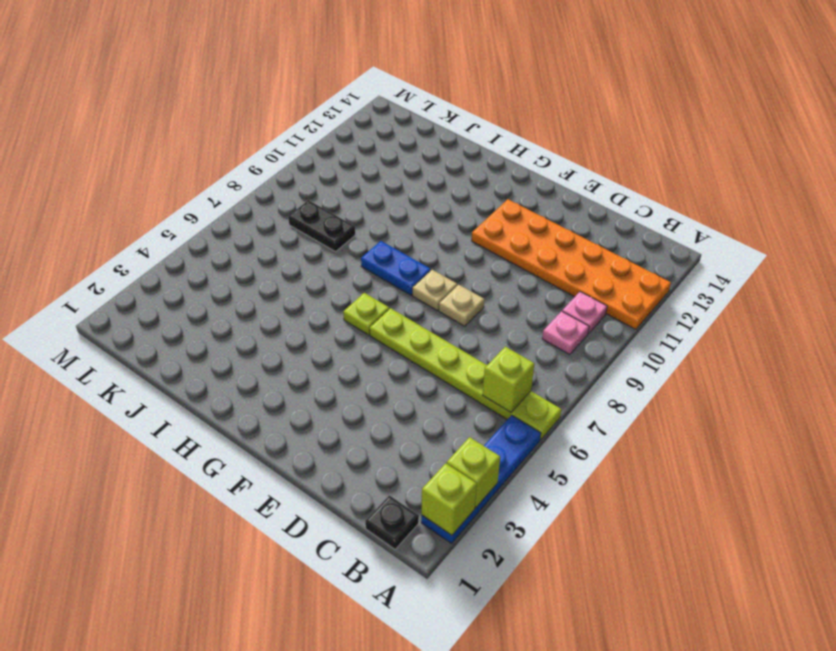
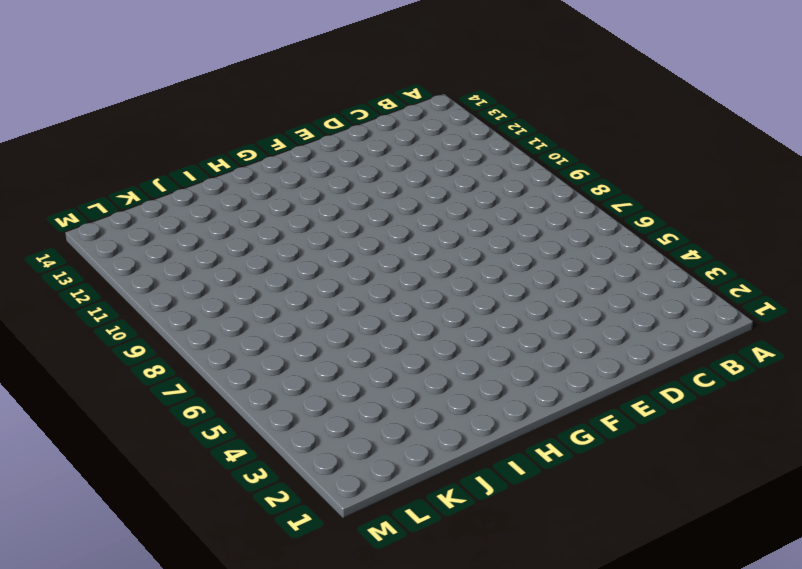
none -> blue 1x4 plate [421,415,541,543]
none -> lime 1x6 plate [370,308,561,440]
none -> orange 2x6 plate [472,199,671,330]

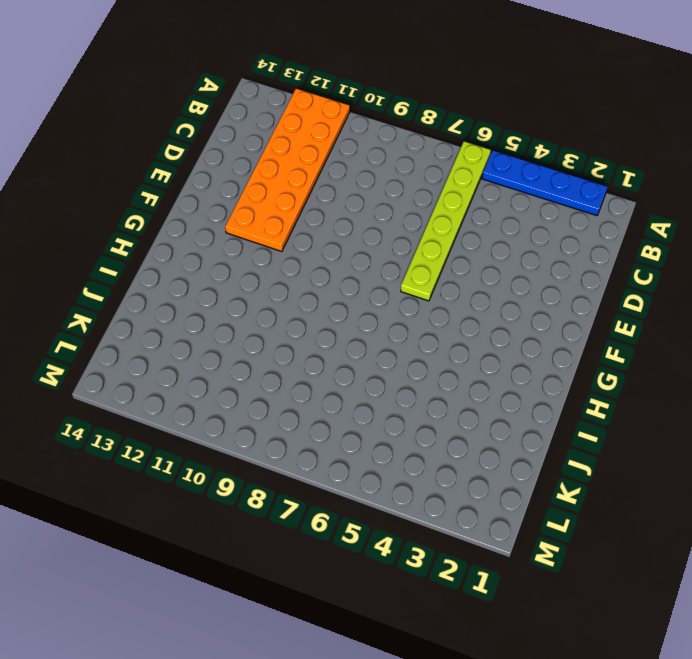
none -> black 1x1 plate [365,495,419,549]
none -> pink 1x1 plate [542,311,589,355]
none -> pink 1x1 plate [562,292,607,334]

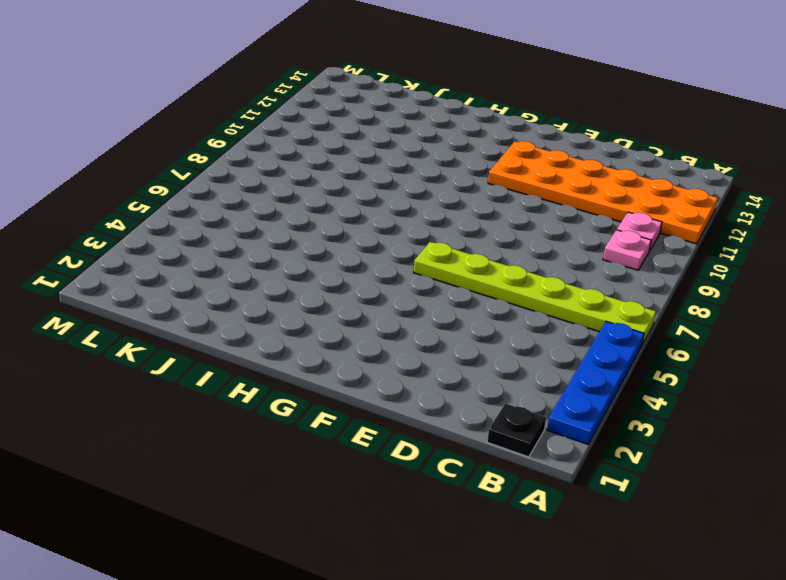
none -> tan 1x1 plate [439,285,485,326]
none -> tan 1x1 plate [413,270,457,311]
none -> lime 1x1 plate [343,293,389,335]

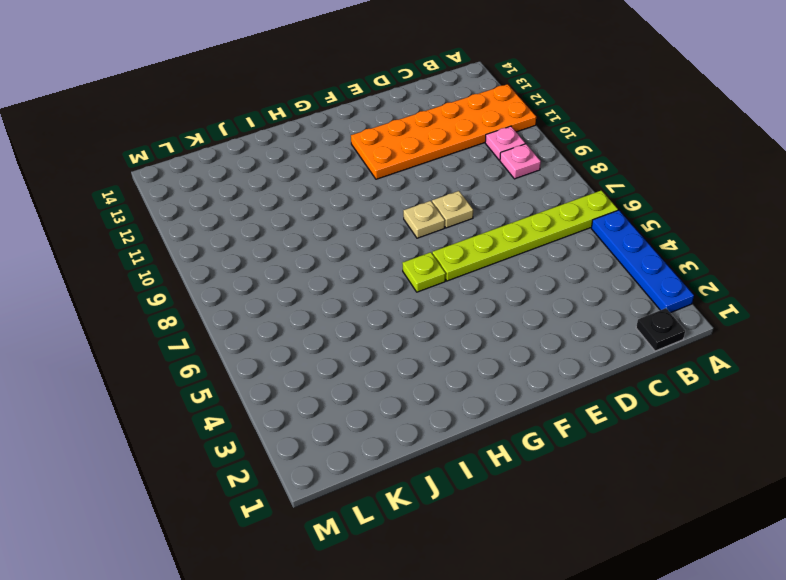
none -> blue 1x2 plate [361,241,431,295]
none -> black 1x2 plate [288,200,355,252]
none -> lime 1x1 brick [422,463,477,535]

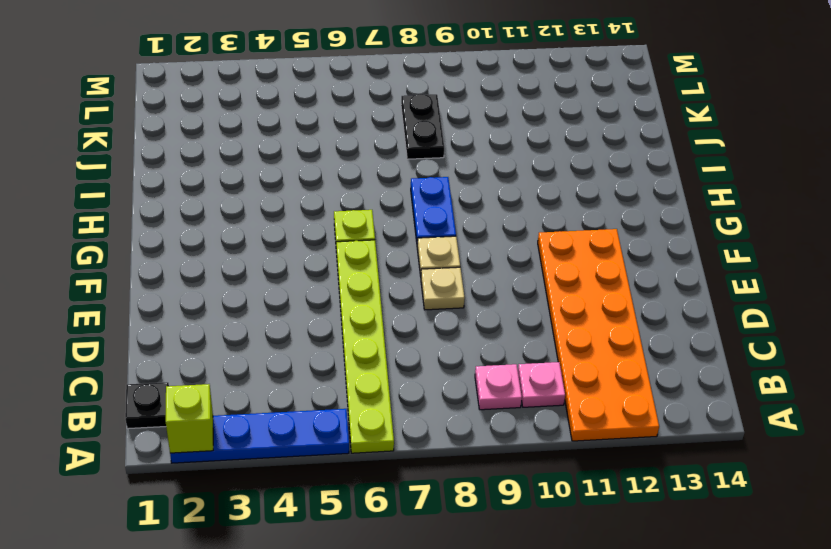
none -> lime 1x1 brick [447,437,500,508]
none -> lime 1x1 brick [483,347,535,412]

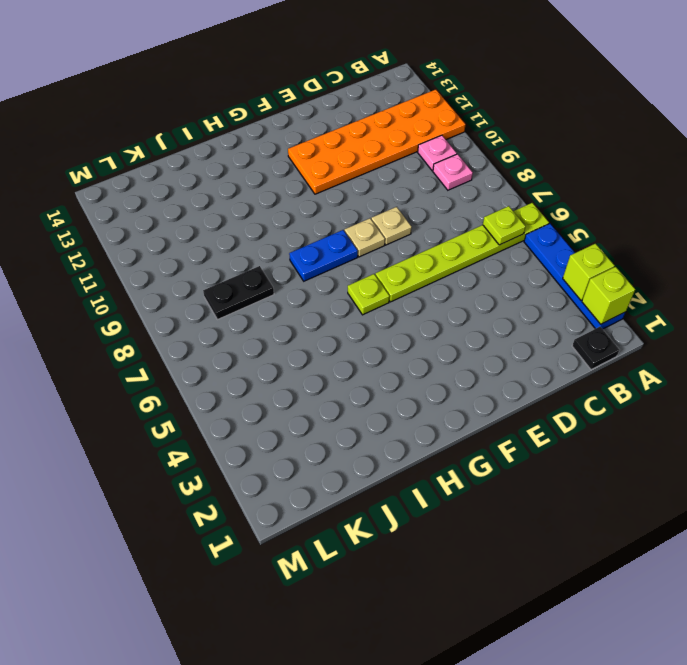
lime 1x1 plate [483,206,526,245] -> lime 1x1 brick [483,347,535,412]

